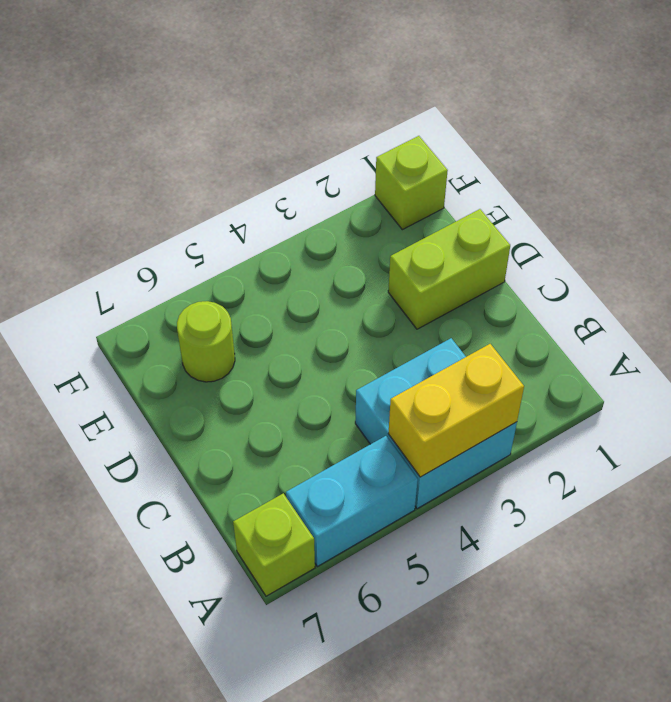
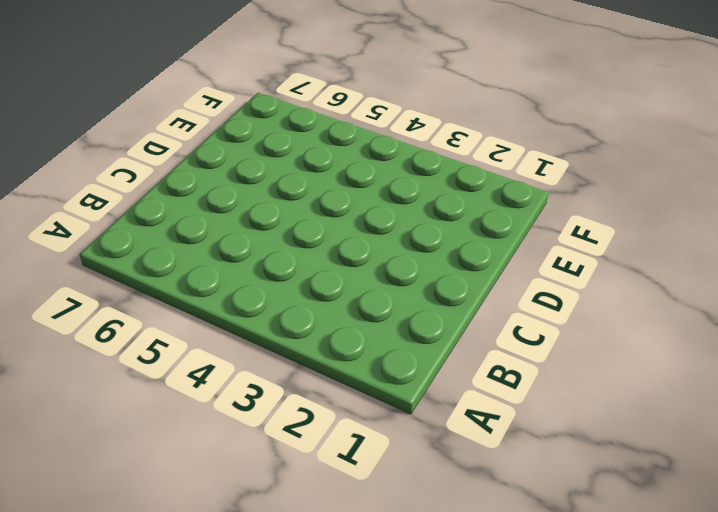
none -> cyan 2x2 brick [355,338,517,509]
none -> cyan 1x2 brick [286,436,418,566]

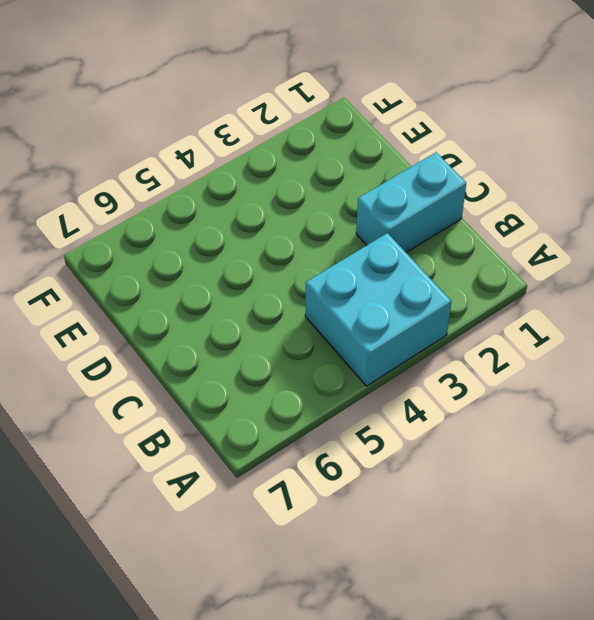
cyan 1x2 brick [356,152,466,252] -> cyan 1x2 brick moved to [286,436,418,566]
none -> lime 1x1 brick [233,493,315,596]
none -> lime 1x2 brick [388,209,510,329]

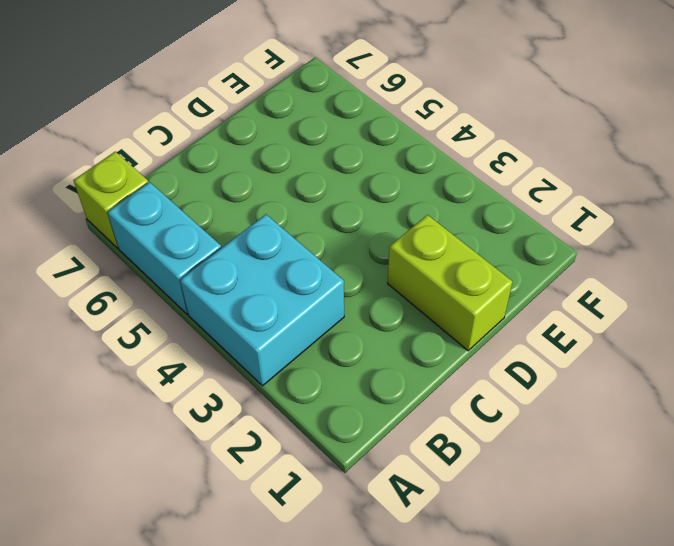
none -> lime 1x1 round brick [177,301,235,382]
none -> lime 1x1 brick [375,136,448,230]

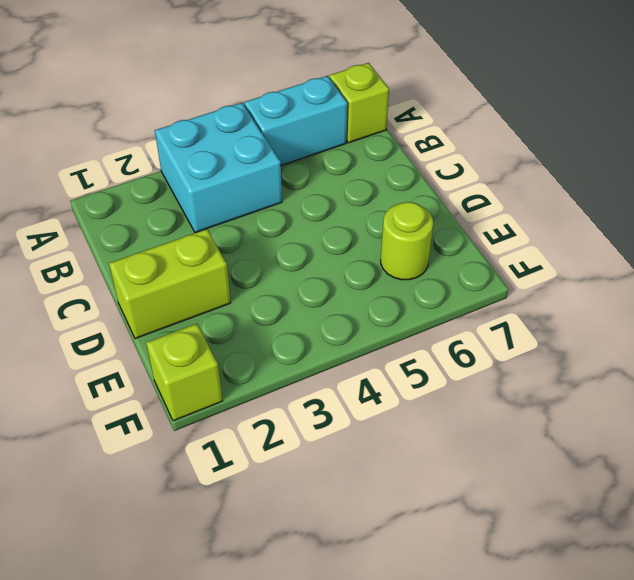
none -> yellow 1x2 brick [388,344,524,477]

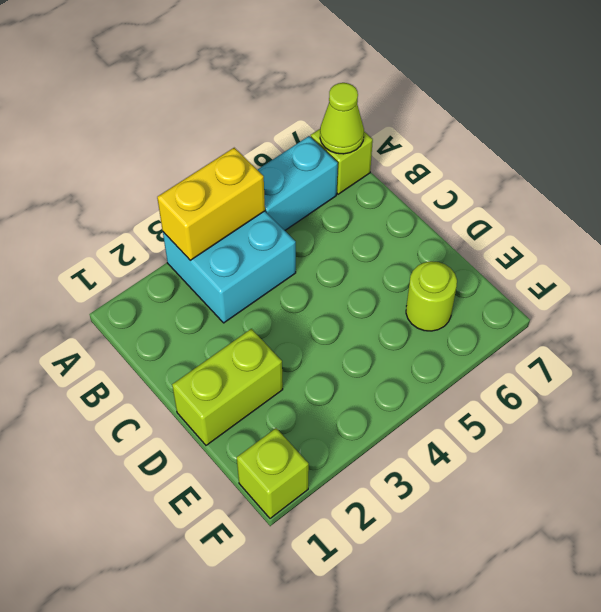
lime 1x1 cone [320,83,364,154] -> none

